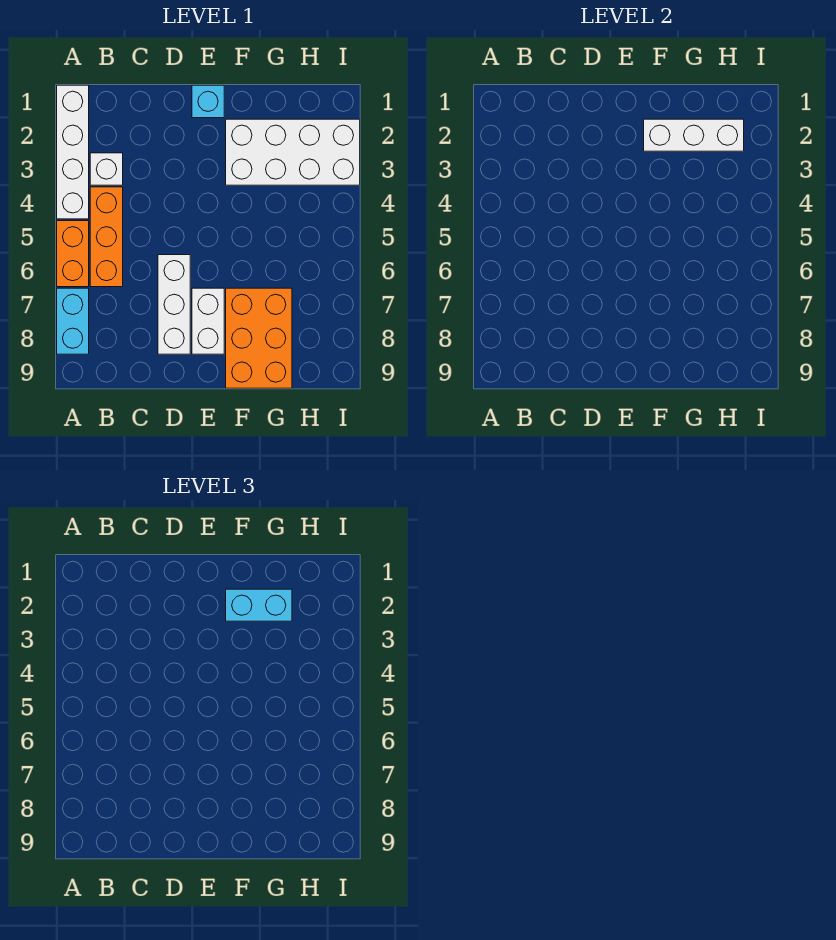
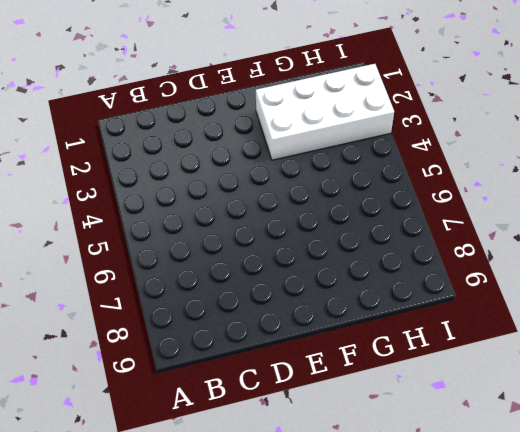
none -> white 1x4 brick [57,85,89,219]
none -> orange 1x2 brick [57,221,89,287]
none -> cyan 1x2 brick [57,288,89,354]

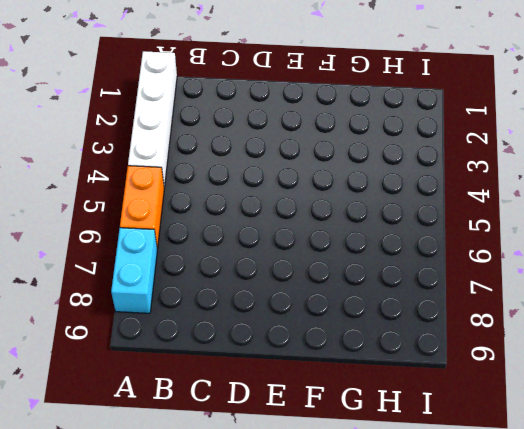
none -> white 1x1 brick [90,153,123,185]
none -> orange 1x3 brick [90,187,123,287]
none -> white 1x3 brick [158,255,190,354]

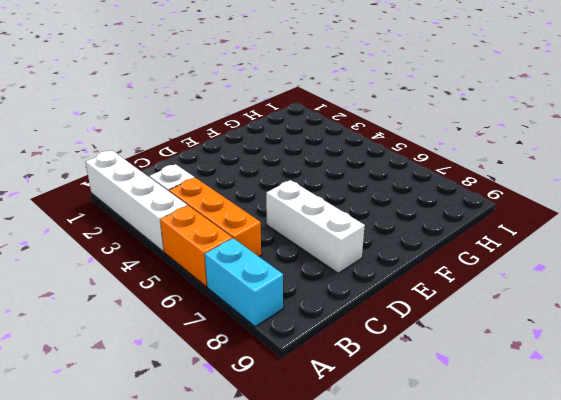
none -> cyan 1x1 brick [192,85,224,118]
none -> white 1x2 brick [192,288,224,354]
none -> white 2x4 brick [226,119,360,185]

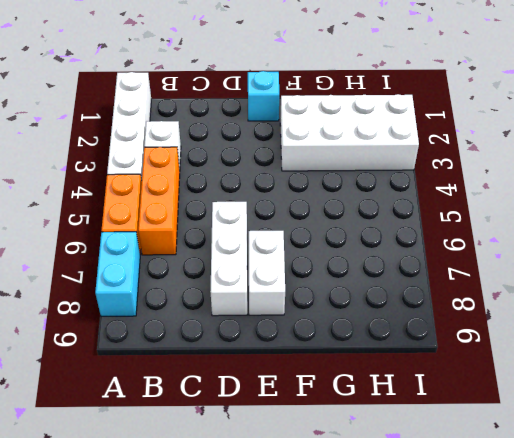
none -> orange 2x3 brick [226,288,292,388]
none -> white 1x3 brick [644,119,744,151]
none -> cyan 1x2 brick [226,589,292,621]

